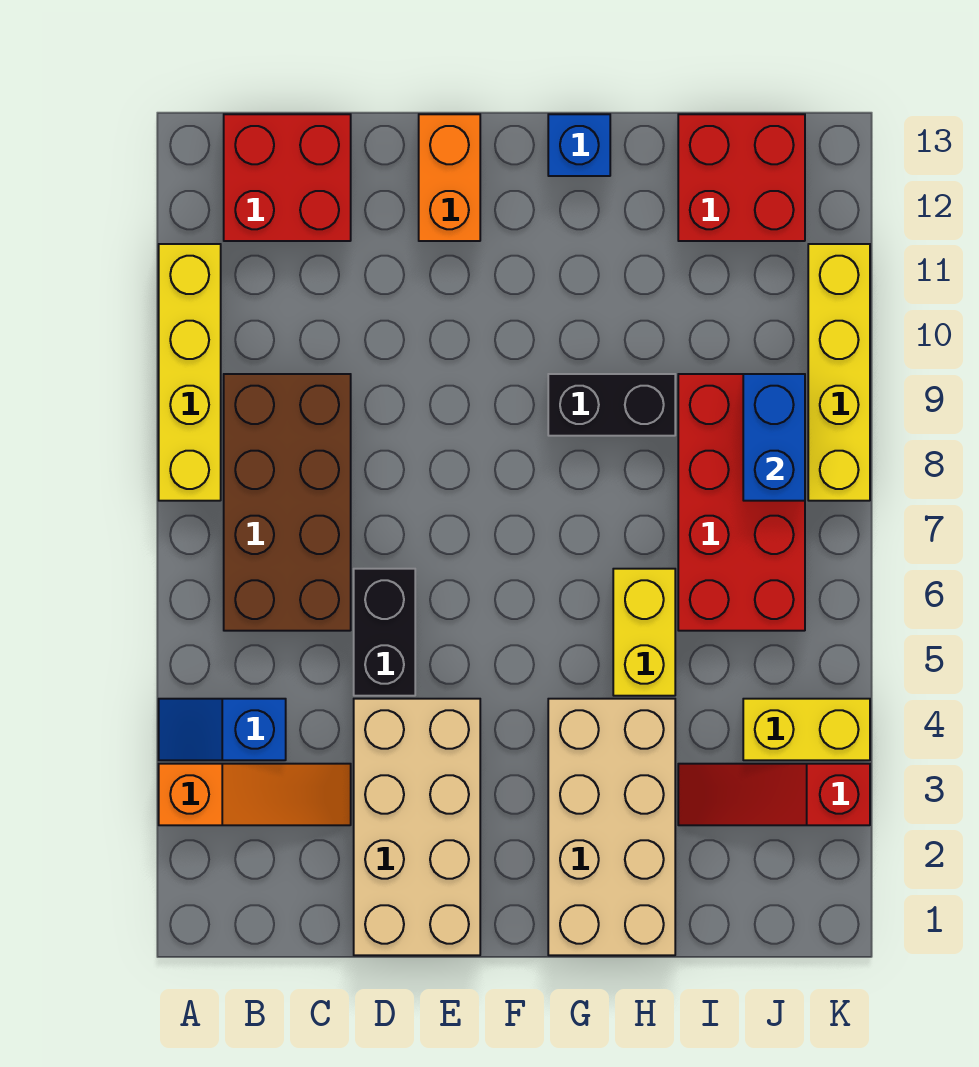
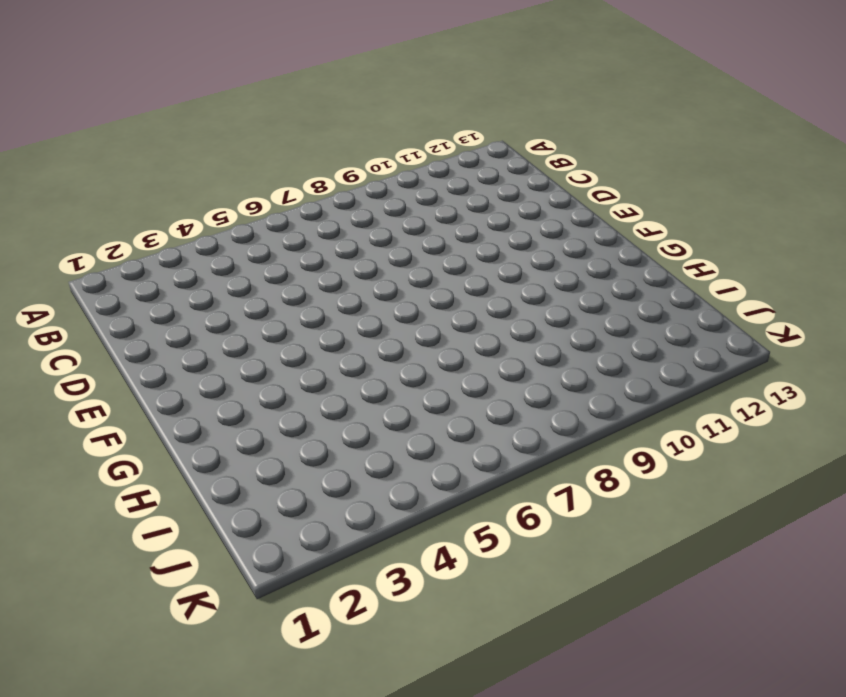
none -> orange 1x3 slope [159,764,351,825]
none -> blue 1x2 slope [159,699,286,760]
none -> yellow 1x4 brick [159,244,221,501]

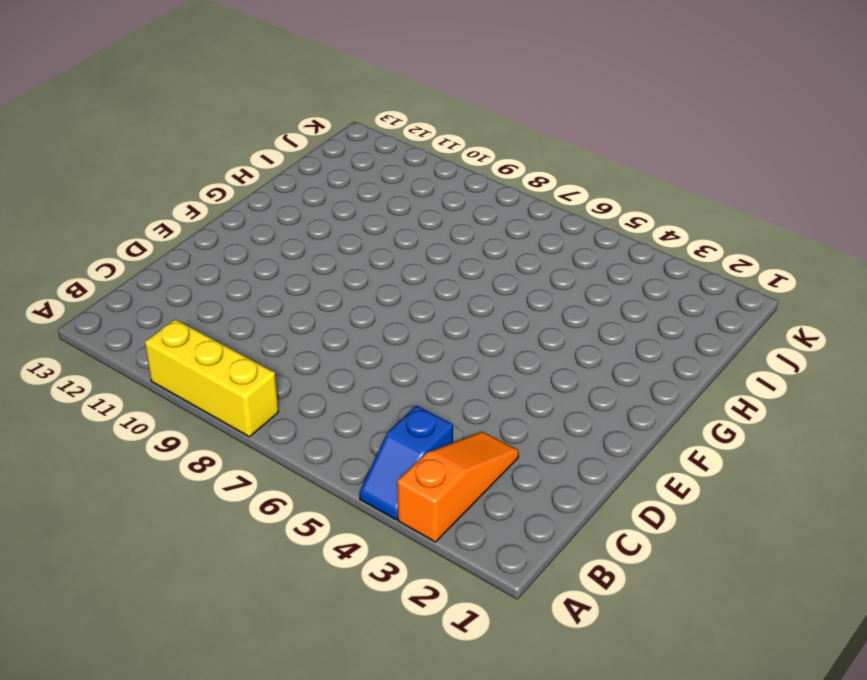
yellow 1x3 brick [145,319,279,437] -> yellow 1x4 brick [159,244,221,501]
none -> brown 2x4 brick [224,374,351,631]
none -> red 2x2 brick [224,114,351,241]
none -> tan 2x4 brick [354,699,480,955]

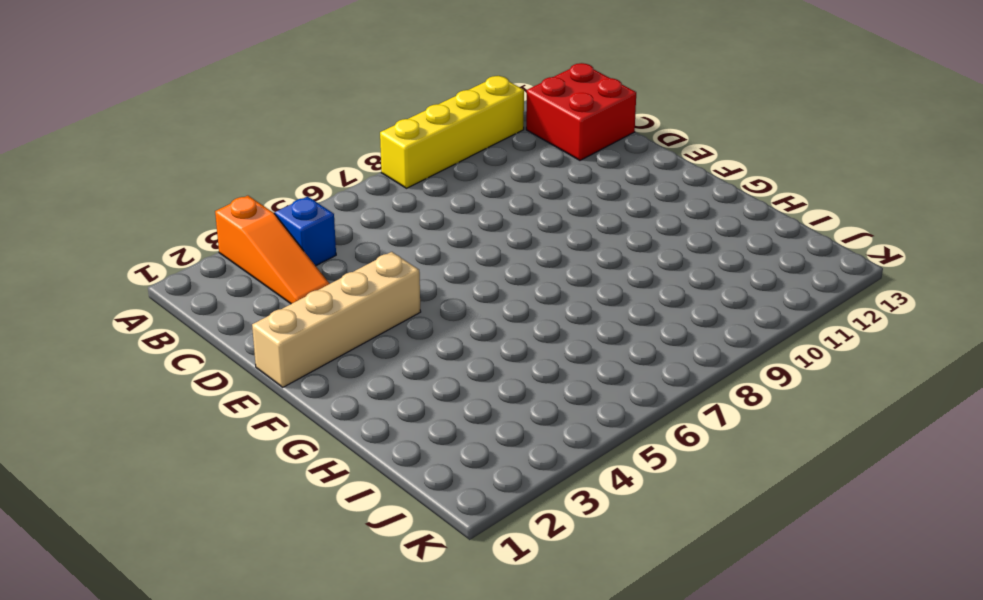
tan 1x4 brick [252,252,421,387] -> tan 2x4 brick [354,699,480,955]
none -> brown 2x4 brick [224,374,351,631]
none -> black 1x2 brick [354,569,415,696]
none -> orange 1x2 brick [419,114,480,241]

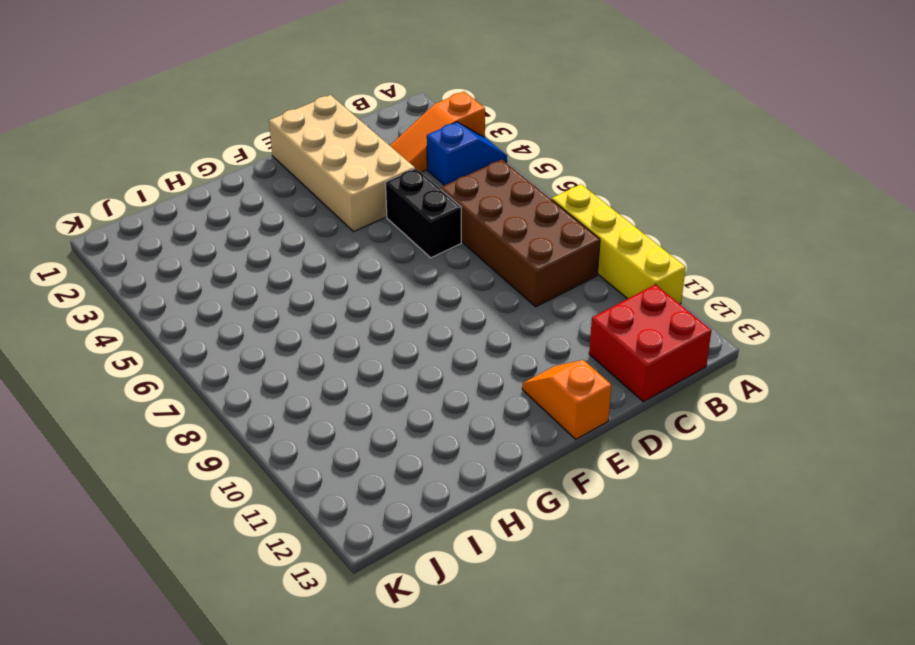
orange 1x2 slope [522,360,611,439] -> orange 1x2 brick [419,114,480,241]
none -> tan 2x4 brick [548,699,675,955]
none -> black 1x2 brick [548,374,675,436]
none -> blue 1x1 brick [548,114,610,176]

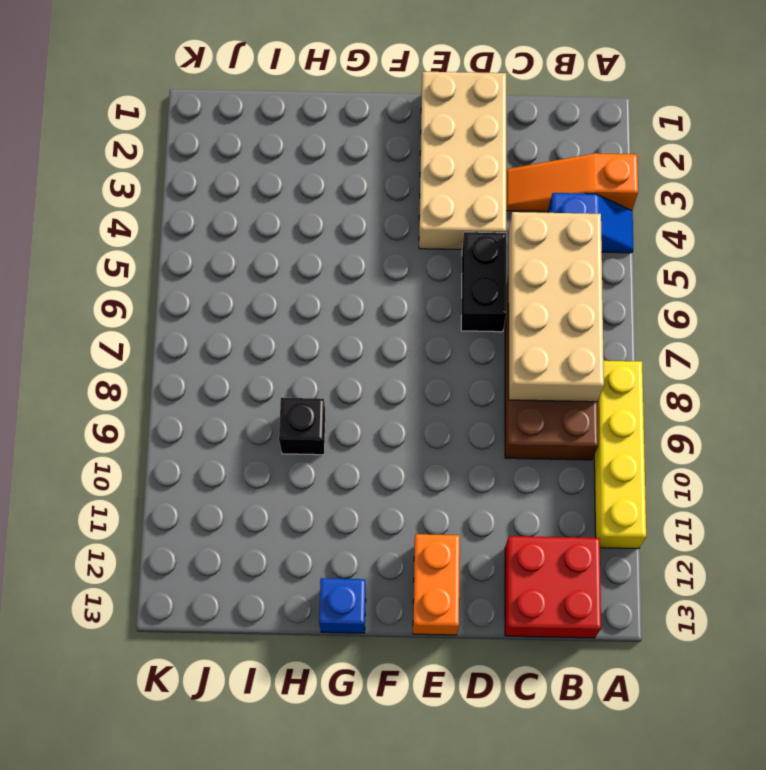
tan 2x4 brick [509,212,604,402] -> tan 2x4 brick moved to [548,699,675,955]
black 1x1 brick [279,398,326,455] -> black 1x2 brick [548,374,675,436]
none -> yellow 1x2 brick [613,569,675,696]
none -> red 1x3 slope [678,764,870,825]
none -> red 2x4 brick [678,374,805,631]

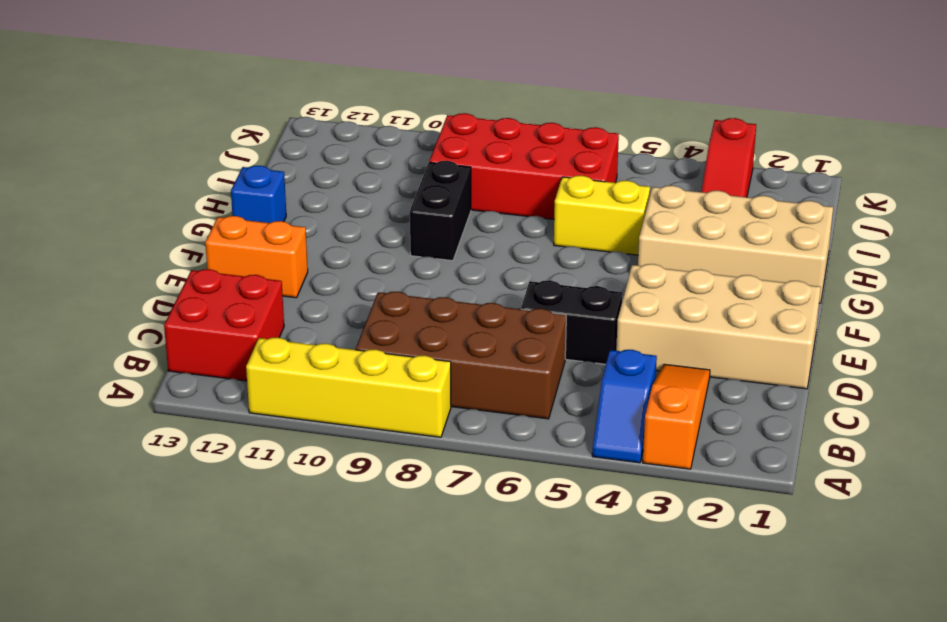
none -> red 2x2 brick [678,114,805,241]
none -> yellow 1x2 brick [743,699,870,760]
none -> yellow 1x4 brick [808,244,870,501]

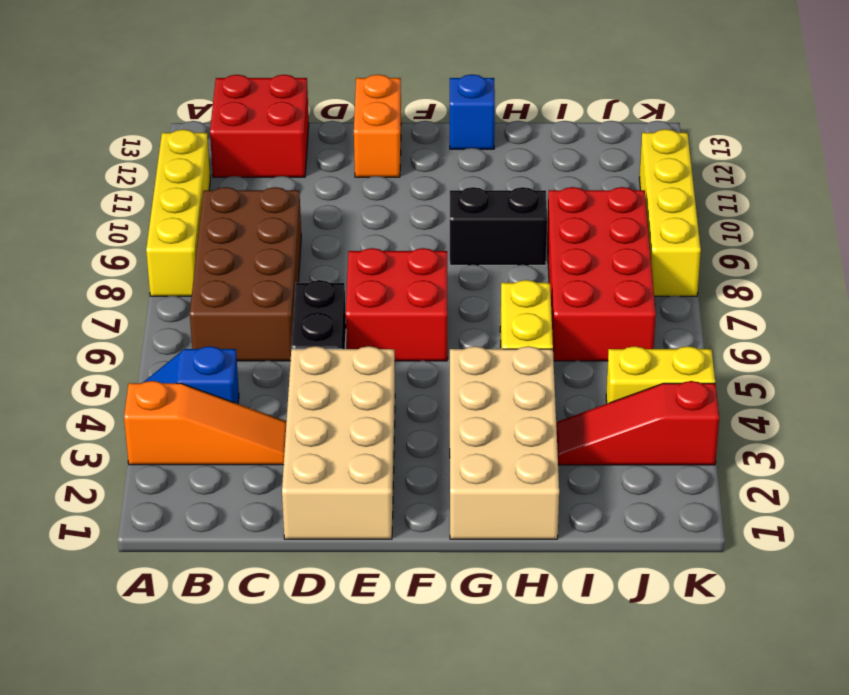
red 2x2 brick [346,248,447,361] -> red 2x2 brick moved to [678,114,805,241]
none -> blue 1x2 brick [743,374,805,501]

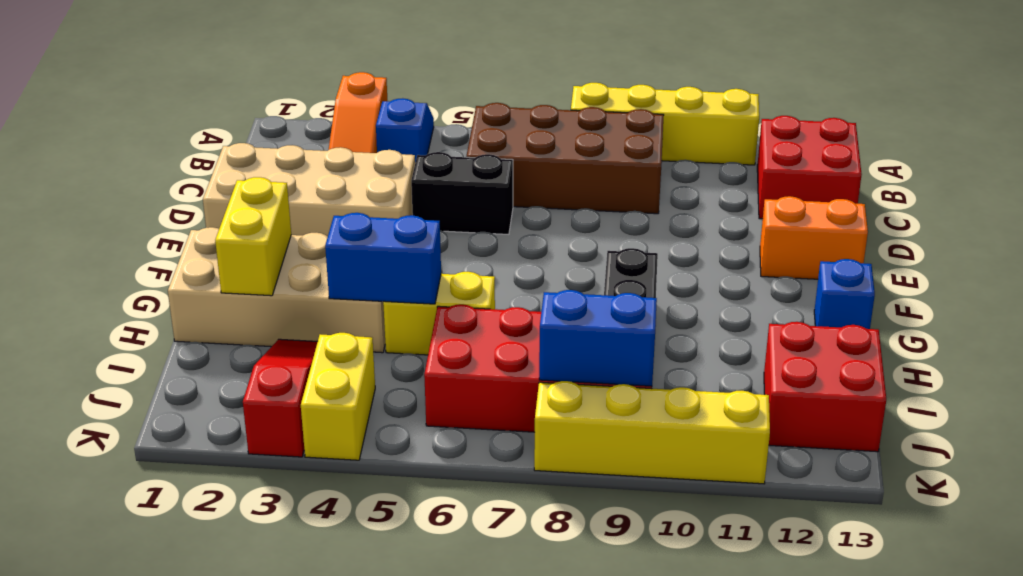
yellow 1x2 brick [215,177,291,296] -> none
blue 1x2 brick [325,213,441,304] -> none

